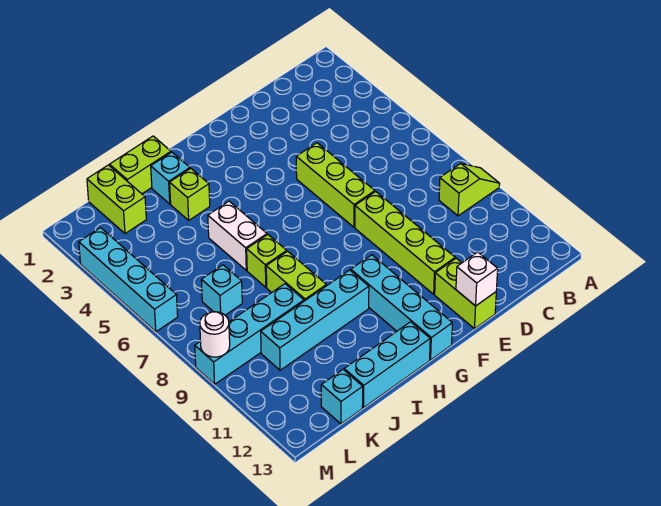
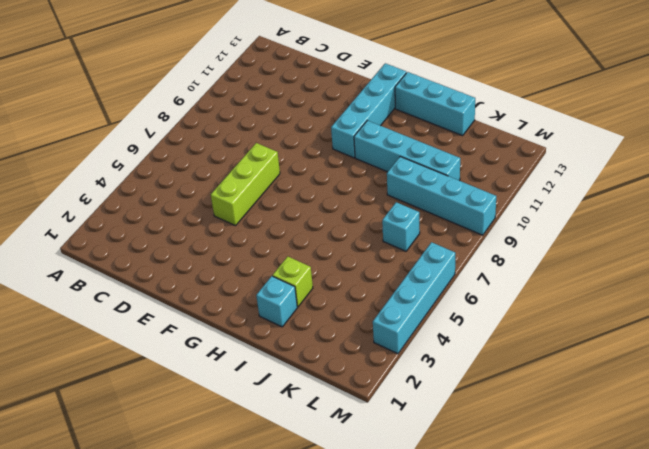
none -> lime 1x2 slope [439,163,500,216]
none -> lime 1x4 brick [355,192,455,294]
none -> lime 1x2 brick [435,258,496,329]

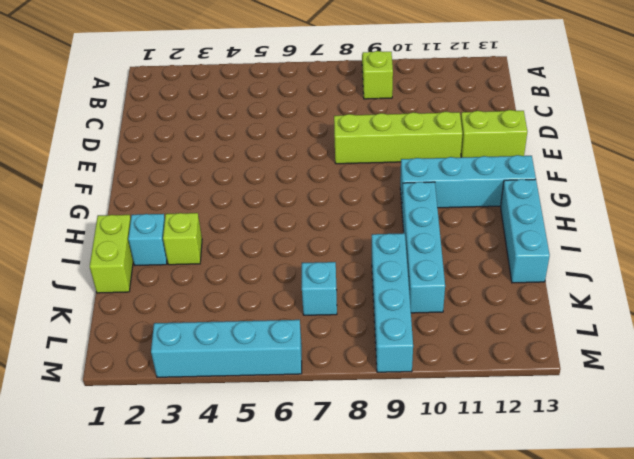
none -> lime 1x3 brick [296,143,375,227]
none -> white 1x2 brick [208,201,267,270]
none -> lime 1x1 brick [247,235,287,287]

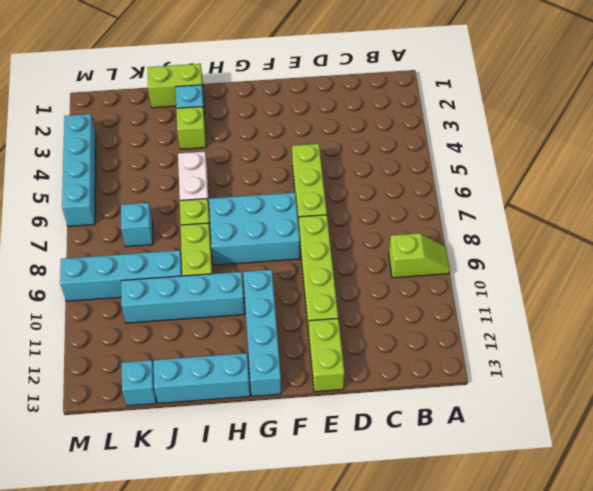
cyan 2x3 brick [209,193,300,265] -> none
none -> lime 1x2 brick [87,165,146,234]
none -> white 1x1 brick [456,252,498,306]
none -> white 1x1 round brick [200,312,230,357]

